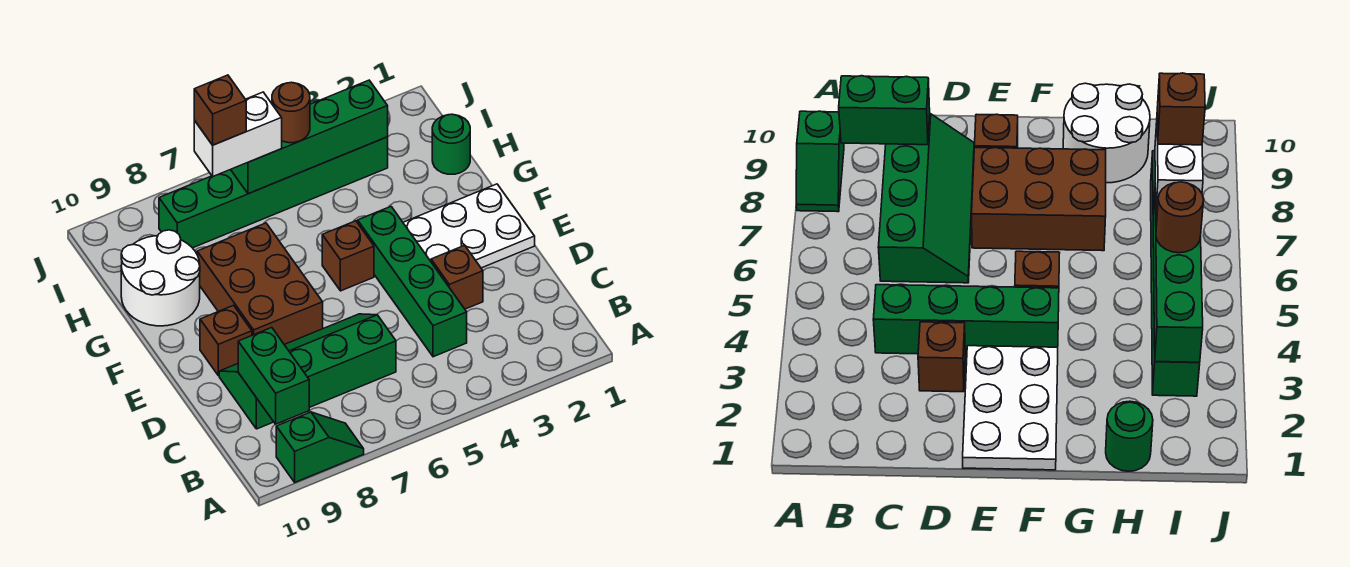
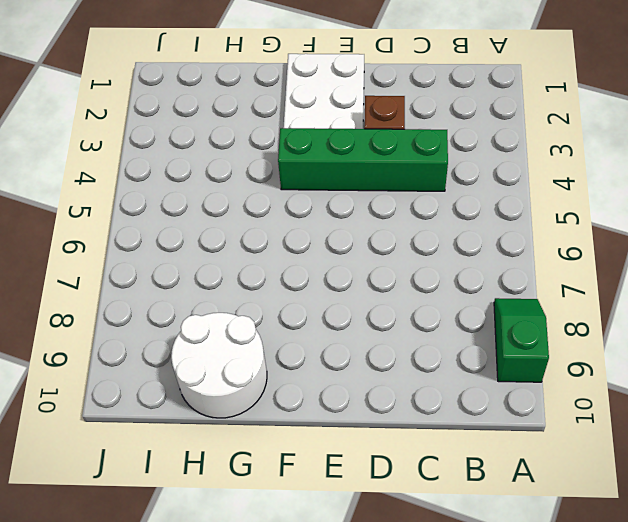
none -> green 2x4 slope [219,314,396,429]
none -> brown 2x3 brick [197,223,323,344]
none -> brown 1x1 brick [200,305,252,375]

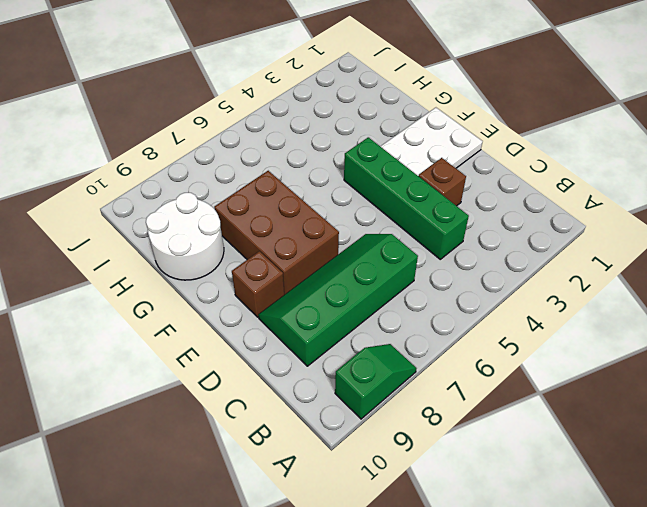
none -> brown 1x1 brick [322,221,374,291]
none -> green 1x1 round brick [432,114,470,174]
none -> green 1x6 brick [159,137,388,248]

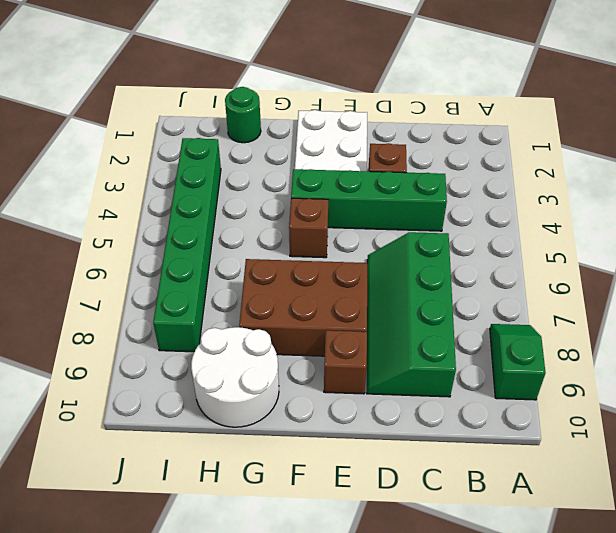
none -> green 1x2 brick [238,327,309,424]
none -> green 1x4 brick [231,80,388,194]
none -> brown 1x1 round brick [272,82,310,143]

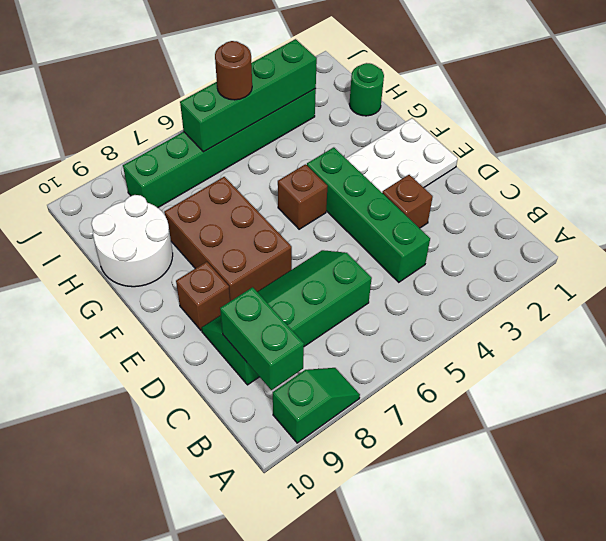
none -> white 1x2 brick [194,92,282,177]
none -> brown 1x1 brick [194,75,246,145]

